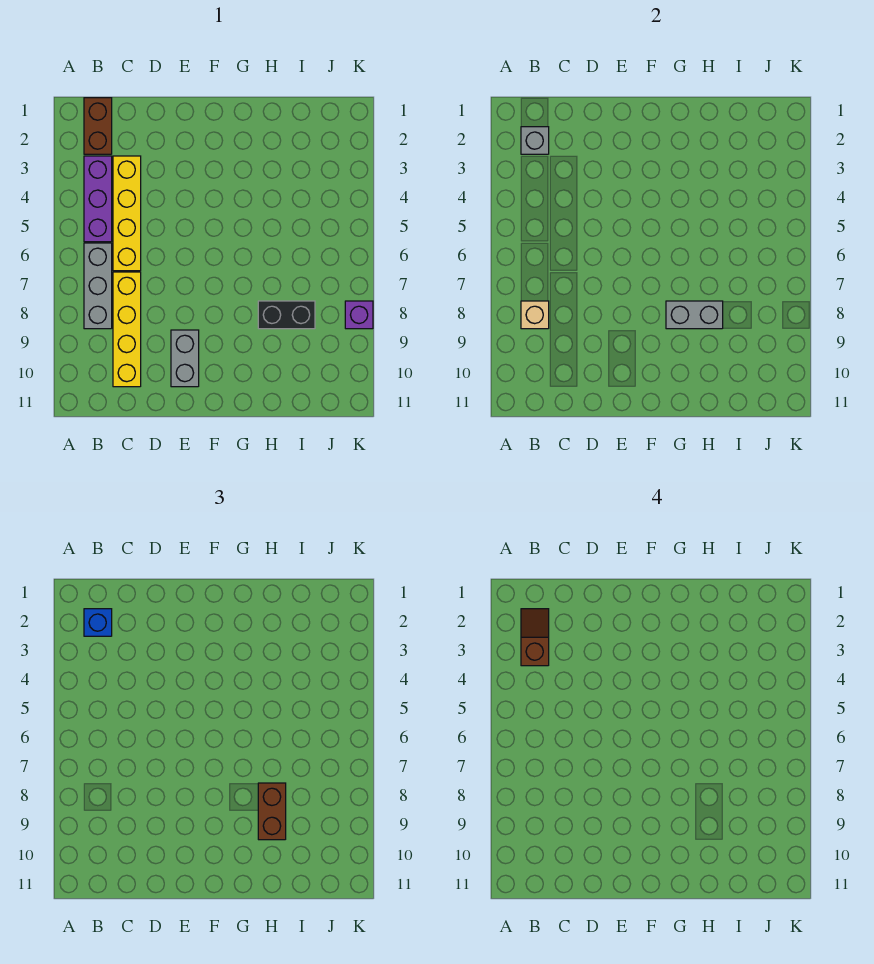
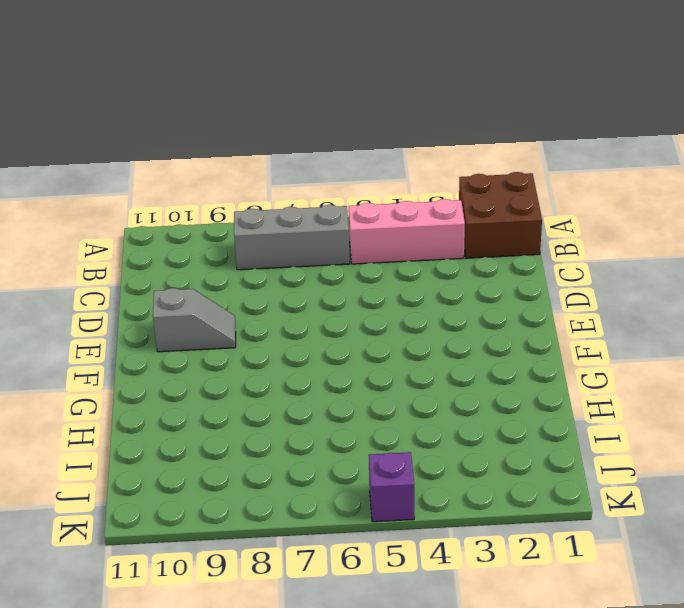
brown 2x2 brick [459,172,542,258] -> brown 1x2 brick [84,98,112,154]
pink 1x3 brick [349,199,465,264] -> purple 1x3 brick [84,156,112,242]
grey 1x2 slope [153,288,236,352] -> grey 1x2 brick [171,330,199,387]
purple 1x1 brick [369,452,414,522] -> purple 1x1 brick moved to [345,301,373,329]
none -> yellow 1x4 brick [113,156,141,271]
none -> yellow 1x4 brick [113,272,141,387]
none -> black 1x2 brick [258,301,315,329]

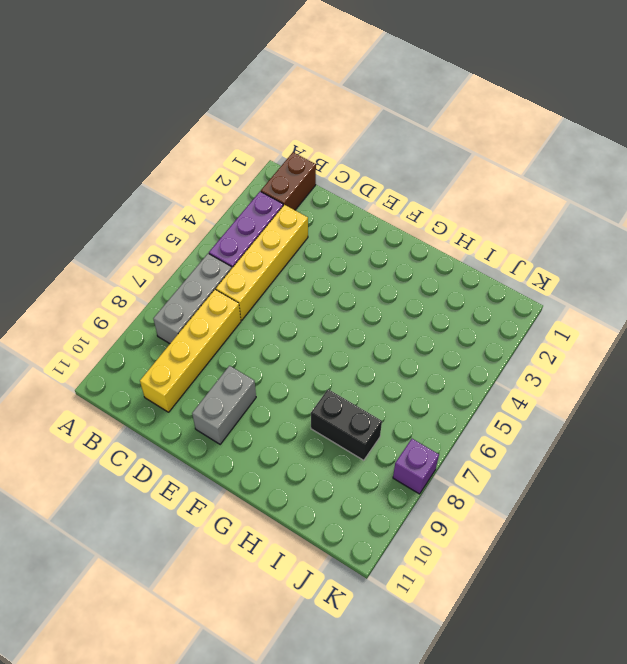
none -> grey 1x1 brick [521,127,549,154]
none -> tan 1x1 brick [521,301,549,329]
none -> grey 1x2 brick [666,301,723,329]

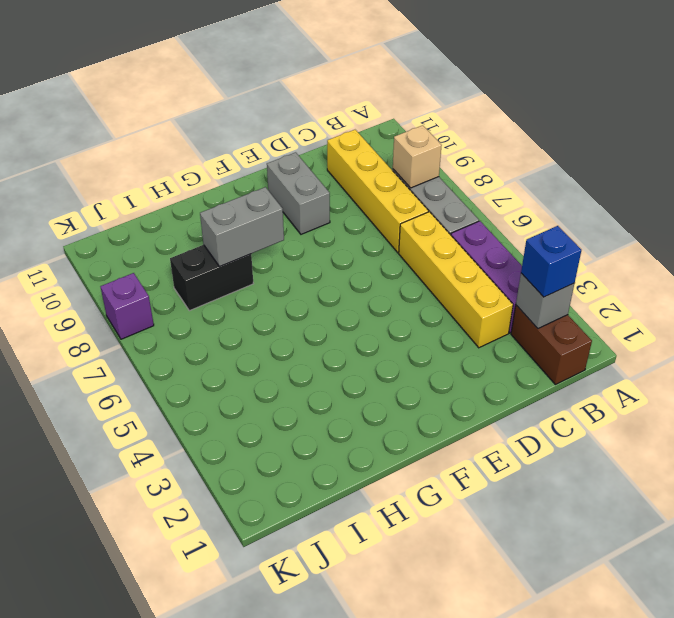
none -> brown 1x2 brick [258,783,286,840]
none -> brown 1x2 slope [521,609,549,666]

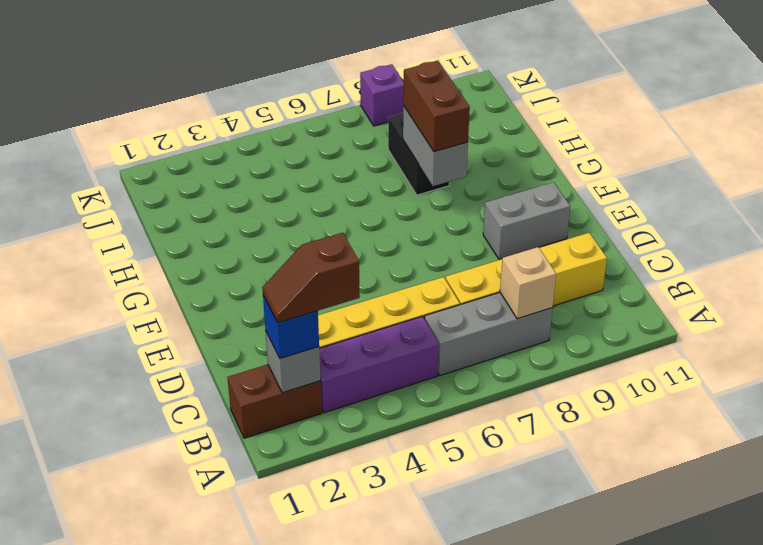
brown 1x2 brick [403,61,470,152] -> brown 1x2 brick turned to [258,783,286,840]

